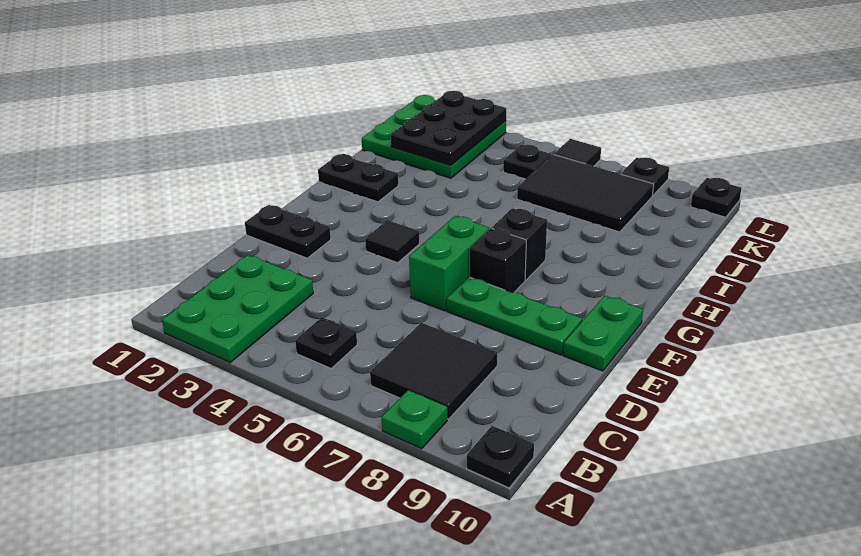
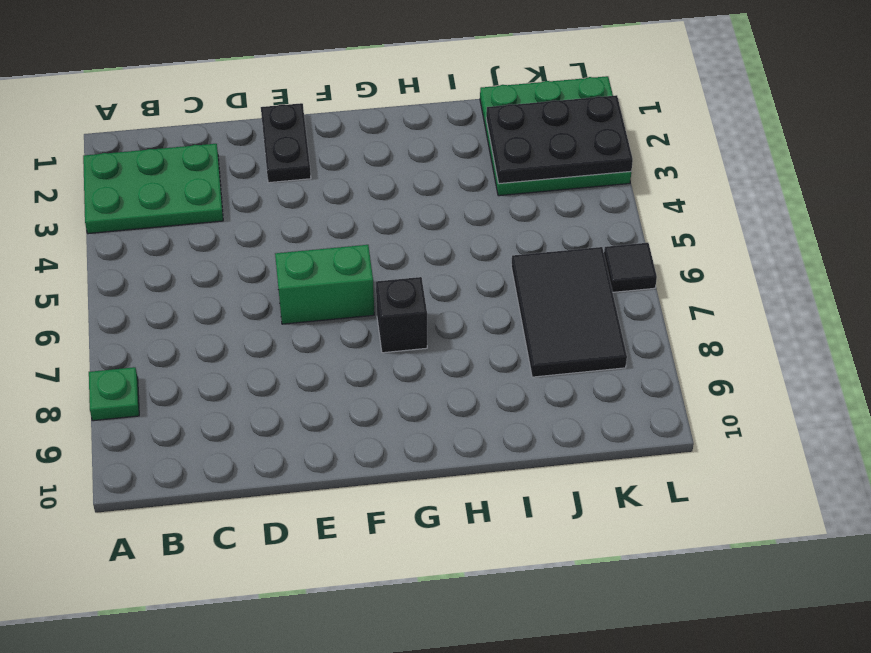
none -> black 1x1 plate [467,426,534,488]
none -> black 1x1 plate [295,317,357,368]
none -> black 2x2 tile [370,323,497,419]

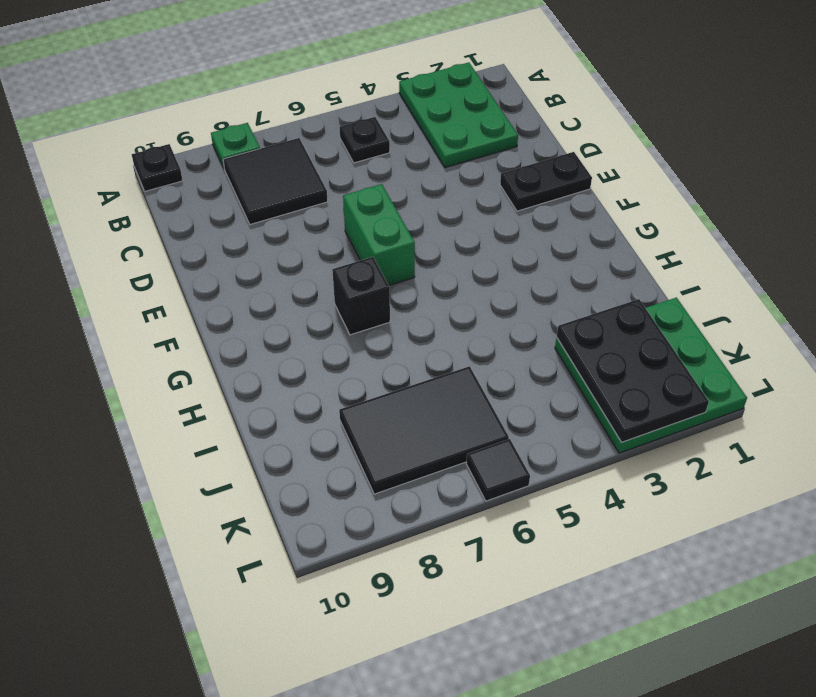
none -> green 1x3 plate [447,277,582,355]
none -> green 1x2 plate [563,296,643,371]
none -> black 1x1 tile [365,220,419,263]

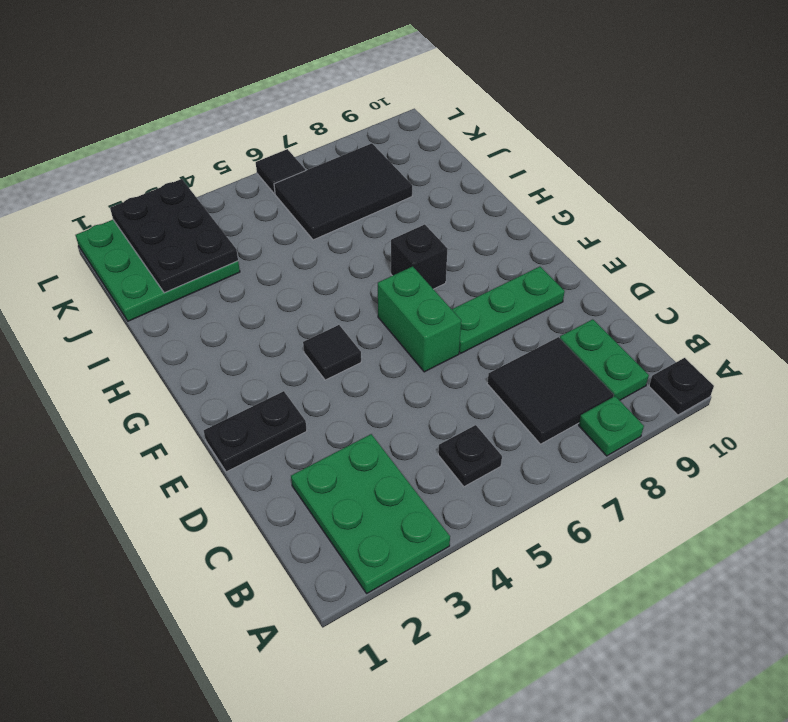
green 1x2 plate [560,319,649,400] -> green 1x2 plate moved to [563,296,643,371]
none -> black 1x1 brick [470,228,526,293]
none -> black 1x2 plate [318,154,398,202]
none -> black 1x1 plate [503,145,552,179]

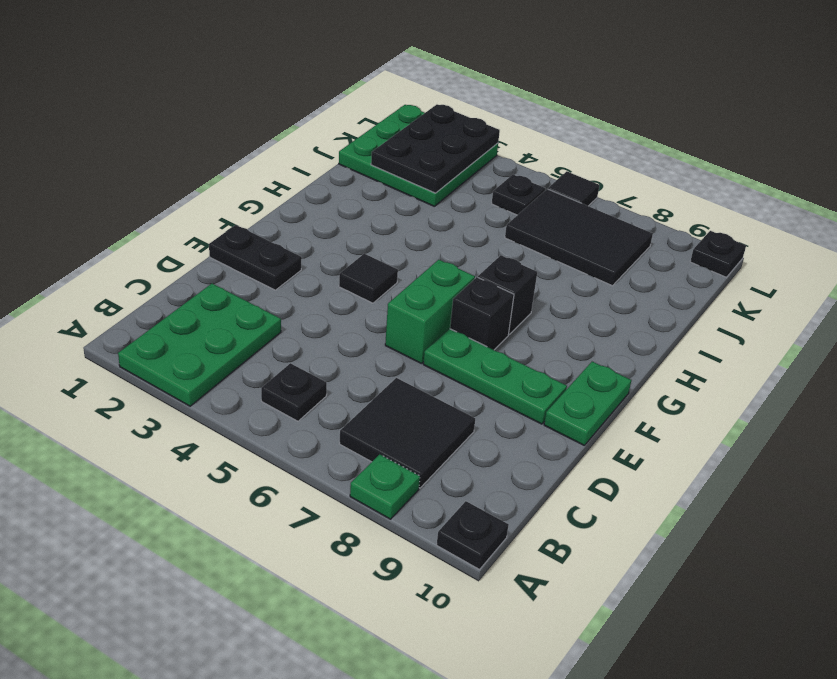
none -> black 1x2 plate [318,154,398,202]
none -> black 1x1 plate [621,157,669,196]

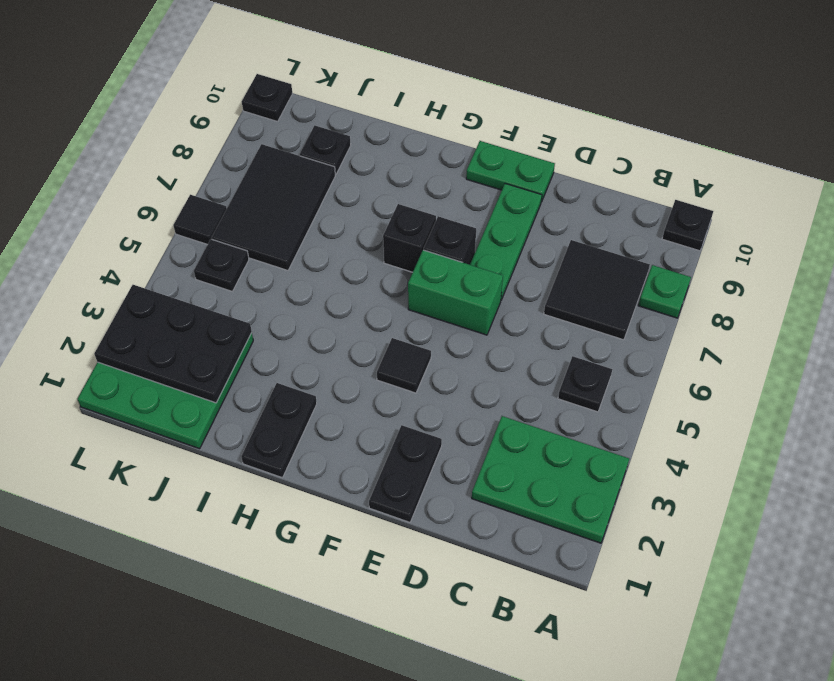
black 1x1 plate [300,126,351,174] -> black 1x1 plate moved to [621,157,669,196]

